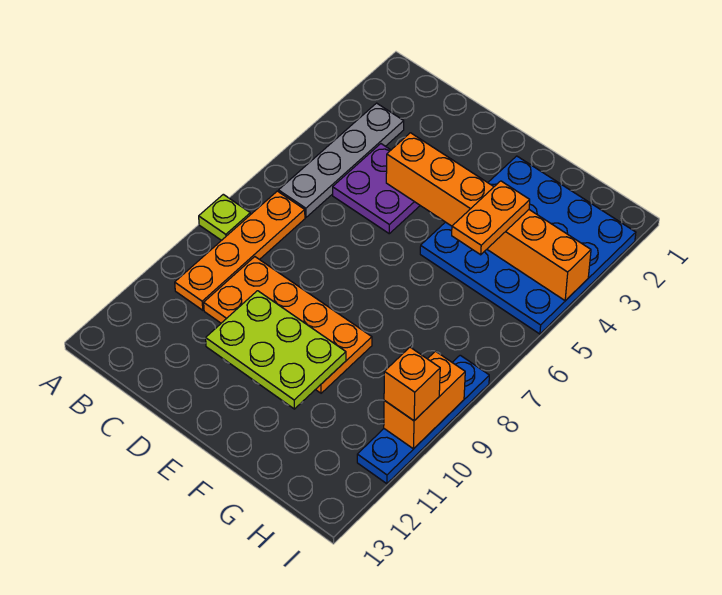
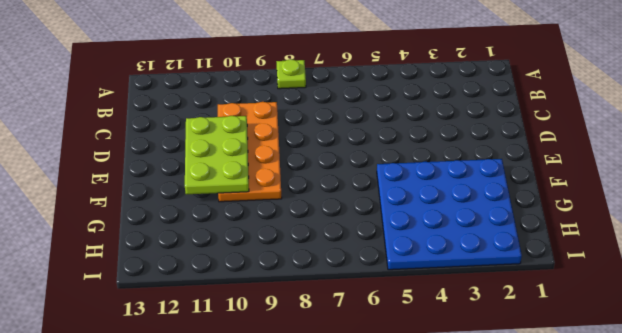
none -> grey 1x4 plate [279,103,404,217]
none -> orange 1x4 plate [175,191,305,310]
none -> purple 2x2 plate [333,144,420,234]

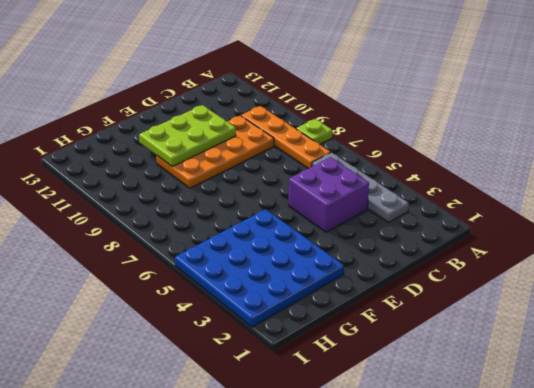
purple 2x2 brick [289,157,369,232] -> purple 2x2 plate [333,144,420,234]
none -> blue 1x4 plate [357,355,489,484]
none -> orange 1x6 brick [386,133,591,301]
none -> orange 1x2 brick [384,351,465,449]

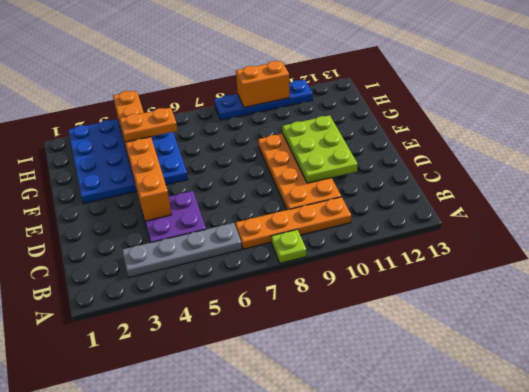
none -> orange 1x1 brick [384,347,440,421]

